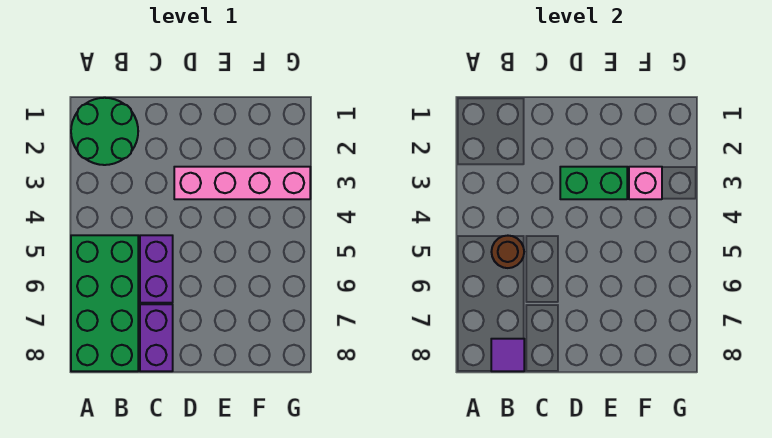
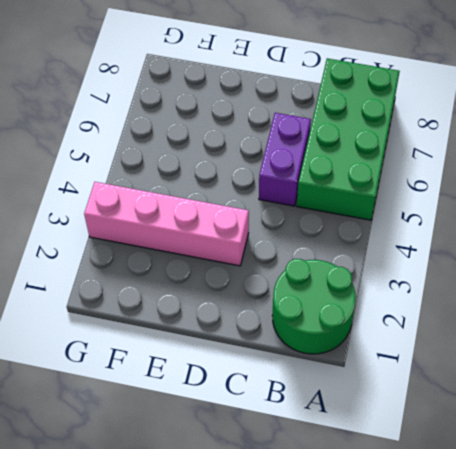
none -> purple 1x2 brick [140,304,173,371]
none -> brown 1x1 round brick [491,236,524,268]

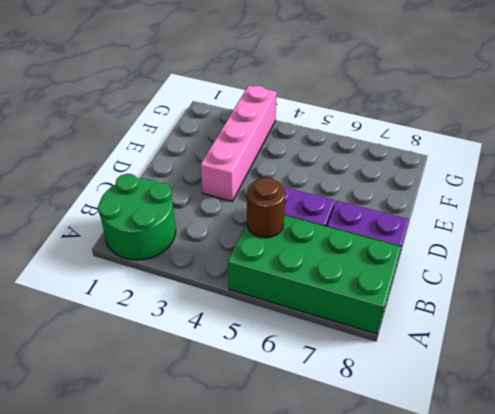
none -> purple 1x1 tile [491,339,524,371]
none -> green 1x2 brick [560,167,627,199]

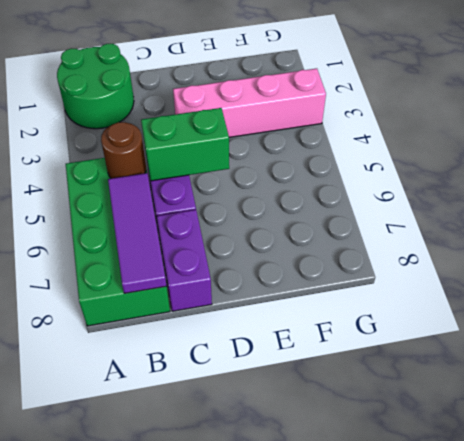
purple 1x3 tile [108,173,167,293] -> purple 1x1 tile [491,339,524,371]
green 1x2 brick [141,108,229,181] -> green 1x2 brick moved to [560,167,627,199]
none -> pink 1x1 brick [629,167,662,199]

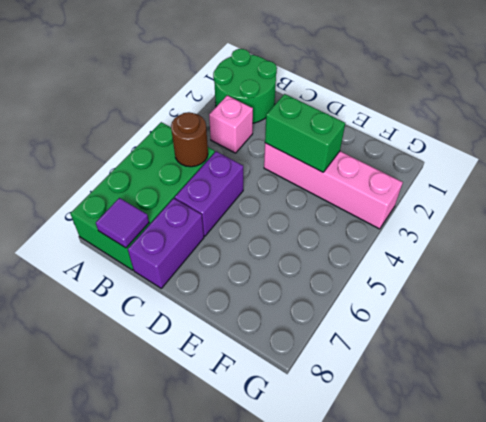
pink 1x1 brick [209,95,253,153] -> pink 1x1 brick moved to [629,167,662,199]

